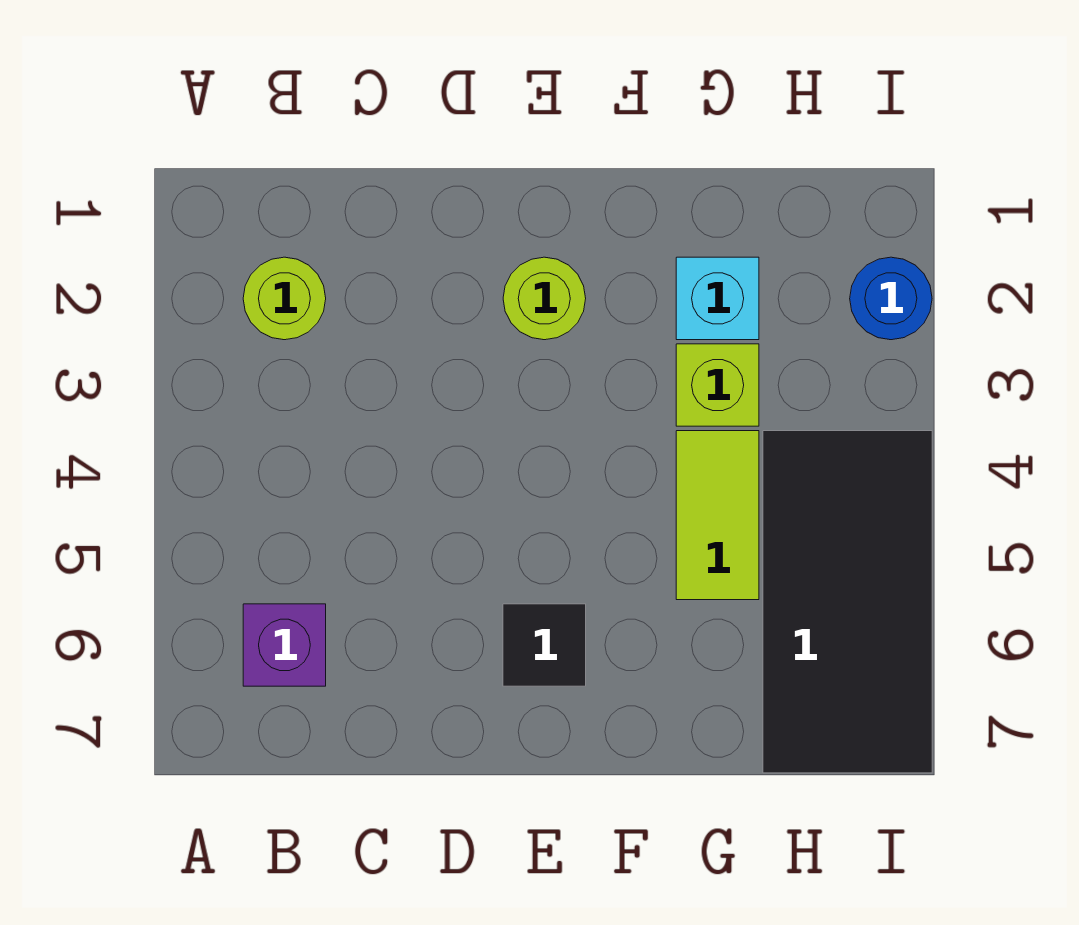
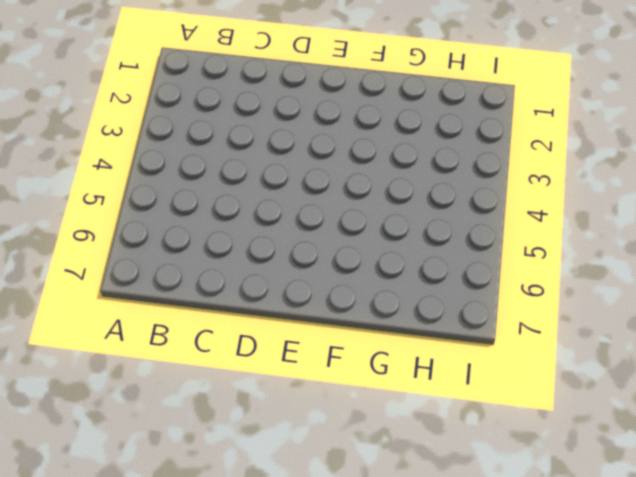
none -> lime 1x1 round brick [243,257,326,340]
none -> purple 1x1 brick [243,604,326,686]

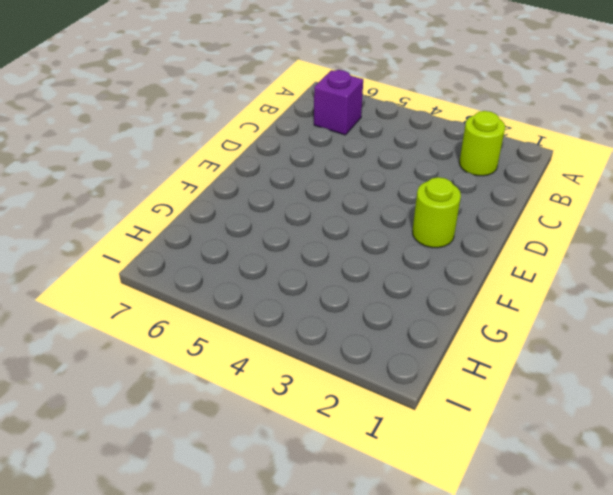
none -> black 1x1 tile [503,604,586,686]
none -> cyan 1x1 brick [676,257,759,340]

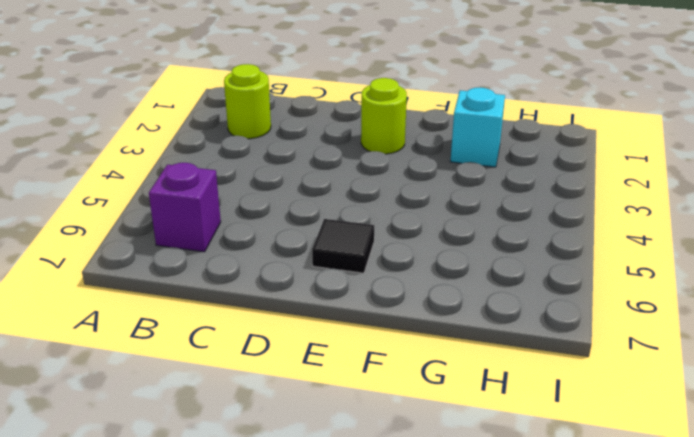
none -> lime 1x1 brick [676,344,759,426]
none -> lime 1x2 tile [676,431,759,600]

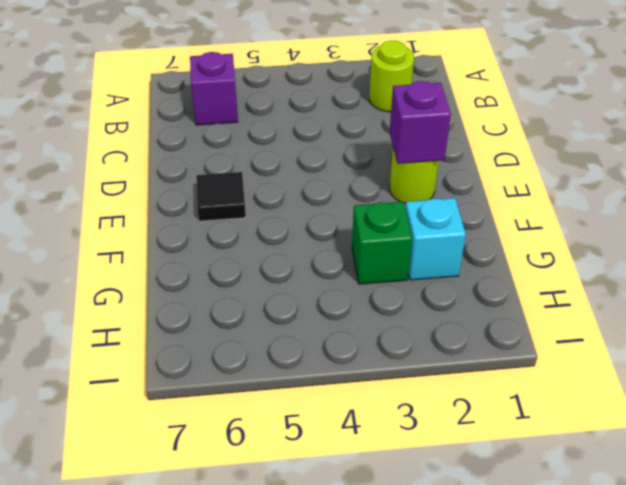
purple 1x1 brick [390,81,451,164] -> none
green 1x1 brick [352,202,412,284] -> lime 1x1 brick [676,344,759,426]
none -> lime 1x2 tile [676,431,759,600]
none -> black 2x4 tile [763,431,932,773]

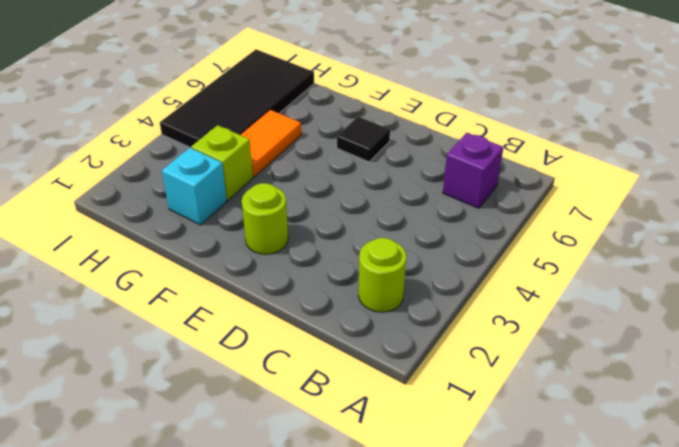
orange 1x2 tile [241,110,301,177] -> lime 1x2 tile [676,431,759,600]
none -> blue 1x1 round brick [850,257,932,340]

